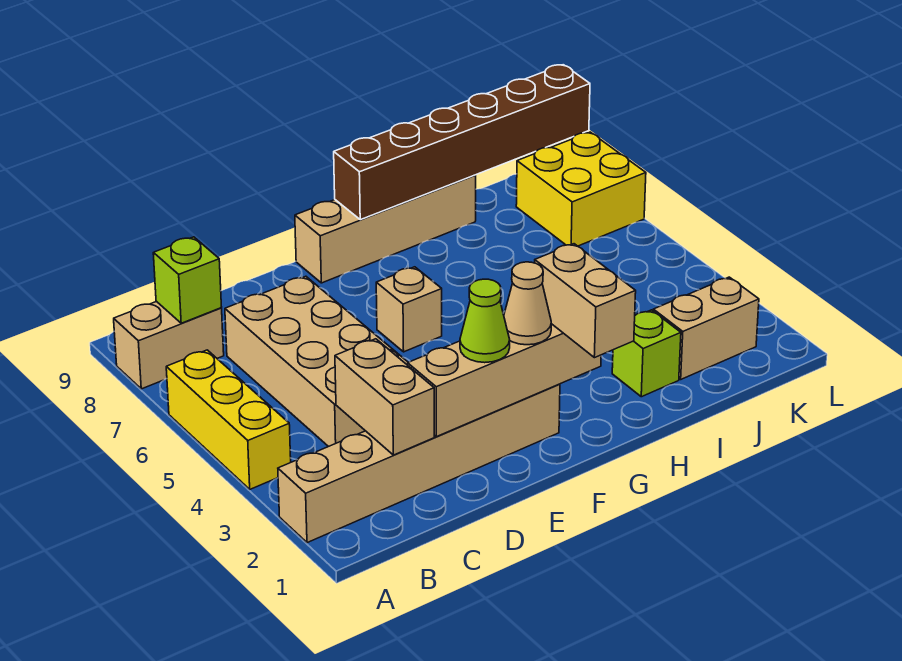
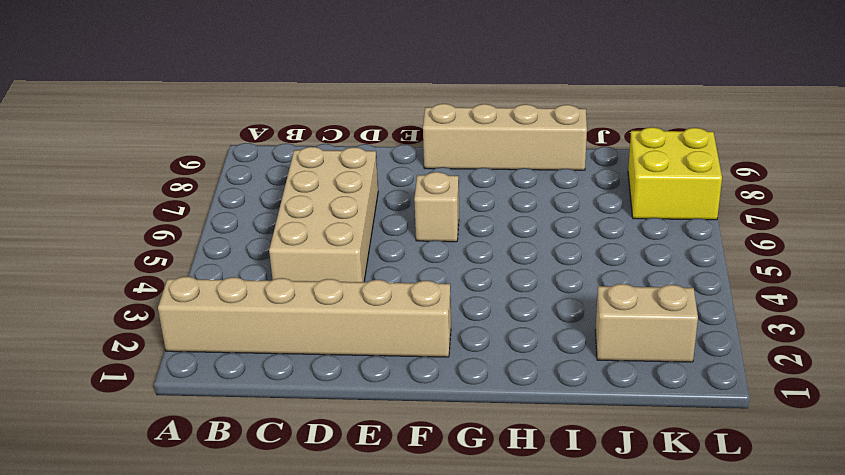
none -> yellow 1x3 brick [166,350,291,489]
none -> tan 1x2 brick [114,301,224,389]
none -> lime 1x1 brick [612,310,681,397]

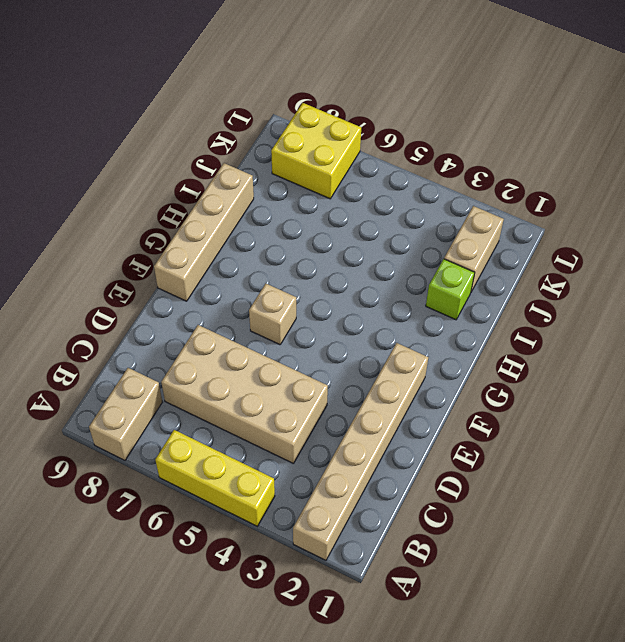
none -> lime 1x1 brick [153,237,222,323]
none -> tan 1x2 brick [335,339,434,455]
none -> tan 1x4 brick [408,324,601,437]

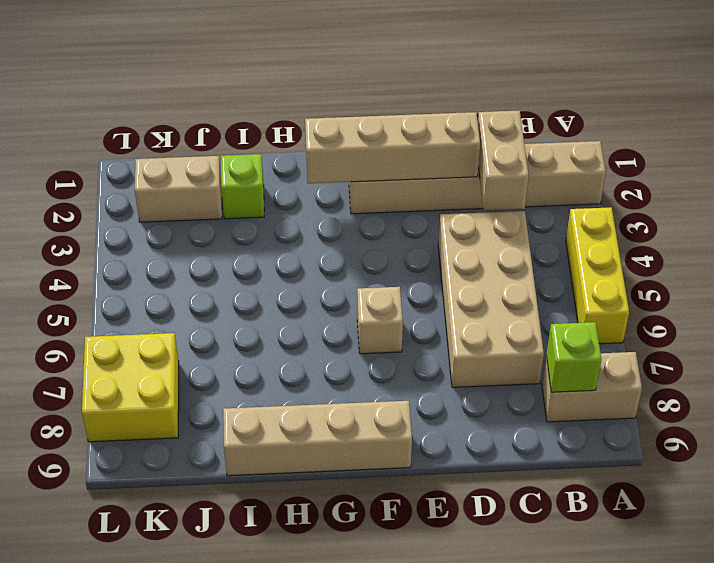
none -> brown 1x6 brick [334,65,590,220]
none -> lime 1x1 cone [460,279,510,363]
none -> tan 1x1 cone [504,262,551,345]

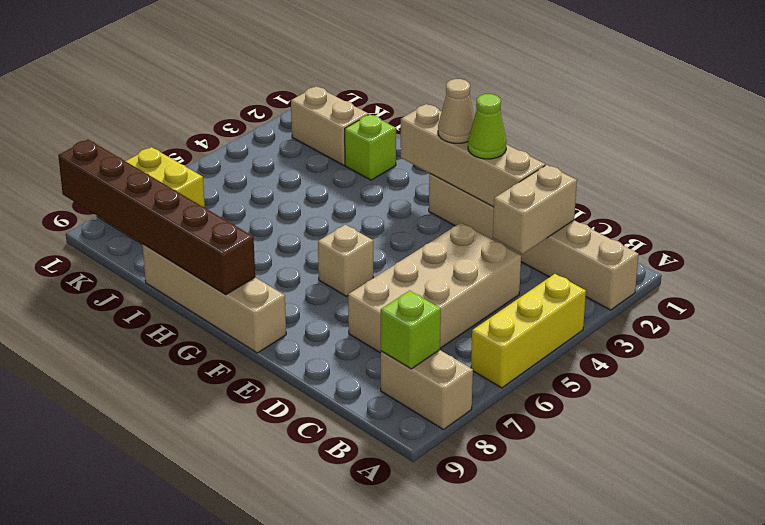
none -> tan 1x2 brick [535,244,636,358]

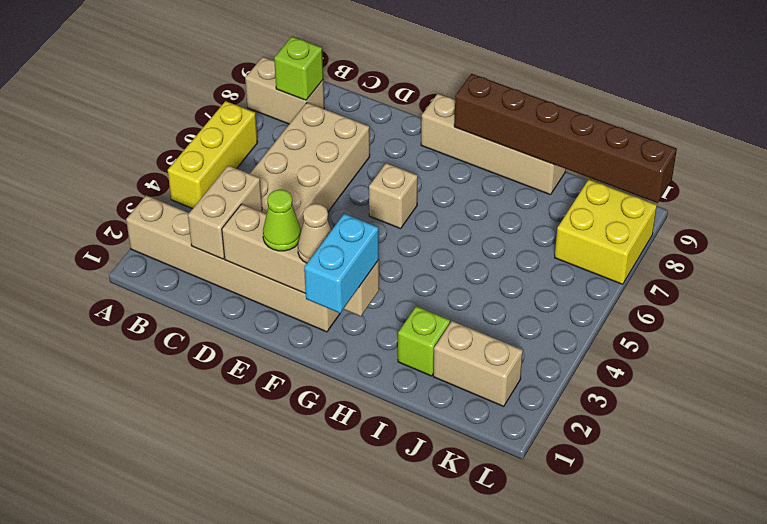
cyan 1x2 brick [304,214,379,313] -> tan 1x2 brick [535,244,636,358]

